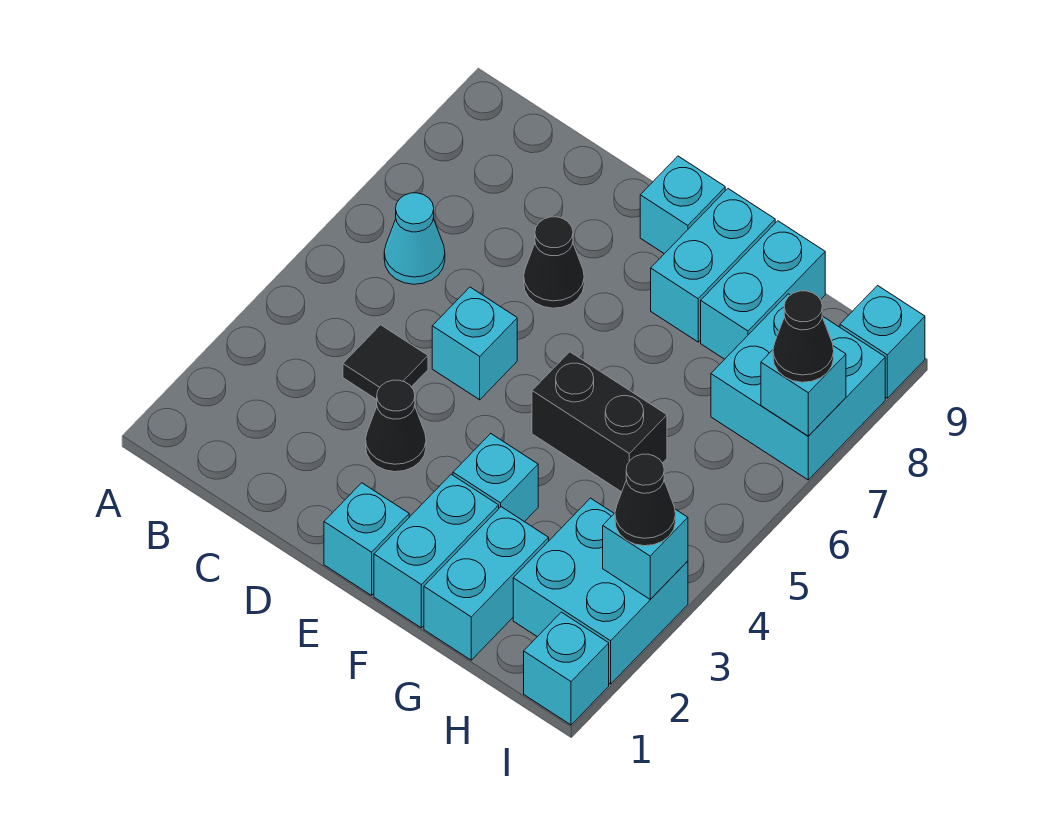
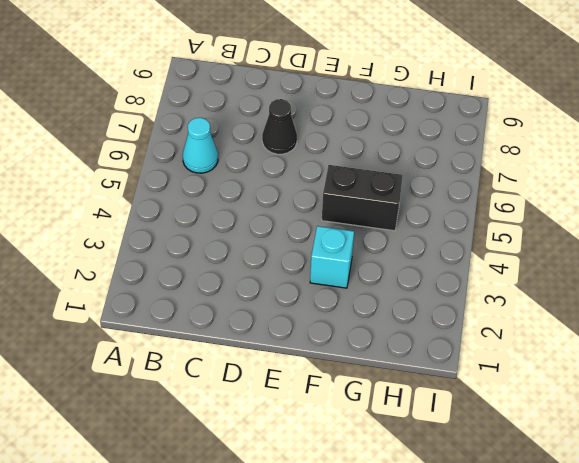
none -> black 1x1 tile [343,325,428,399]
none -> black 1x1 cone [366,380,426,472]
none -> cyan 1x1 brick [432,287,517,400]

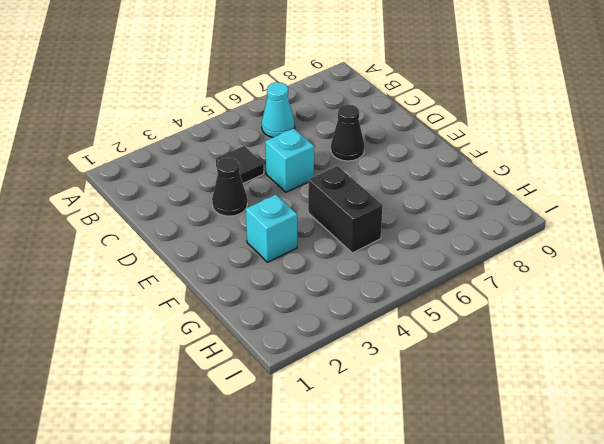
none -> cyan 1x1 brick [324,483,409,595]
none -> cyan 1x1 brick [640,156,725,254]
none -> cyan 1x2 brick [374,474,499,628]

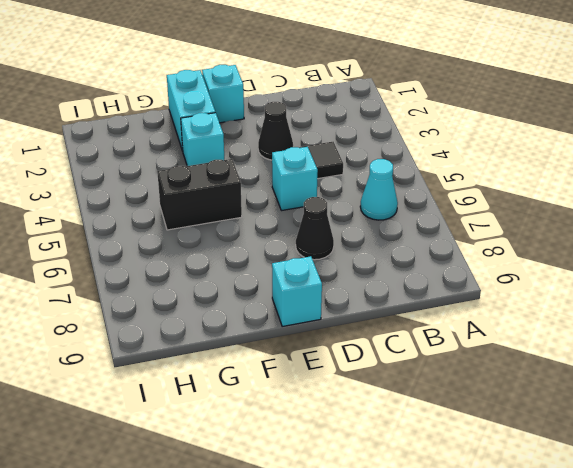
none -> cyan 1x2 brick [651,189,775,342]
none -> cyan 1x2 brick [424,507,549,660]
none -> cyan 1x2 brick [701,221,825,359]

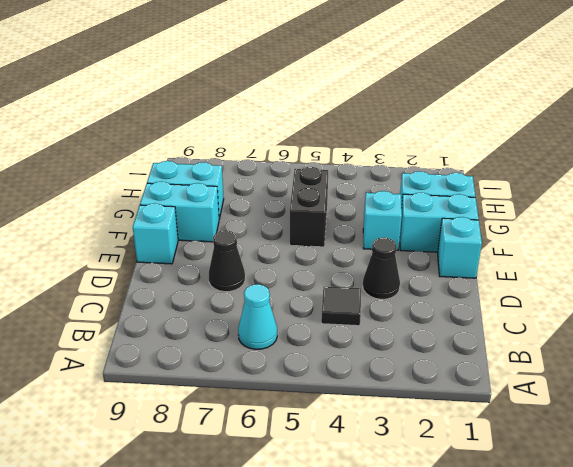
none -> cyan 1x1 brick [432,287,517,400]
none -> cyan 2x2 brick [513,498,688,684]
none -> cyan 2x2 brick [711,294,885,480]

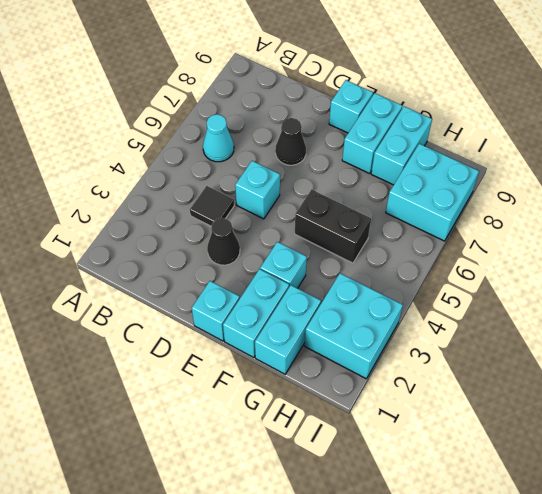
none -> cyan 1x1 brick [524,612,609,725]
none -> cyan 1x1 brick [840,286,925,398]
none -> cyan 1x1 brick [603,509,688,599]

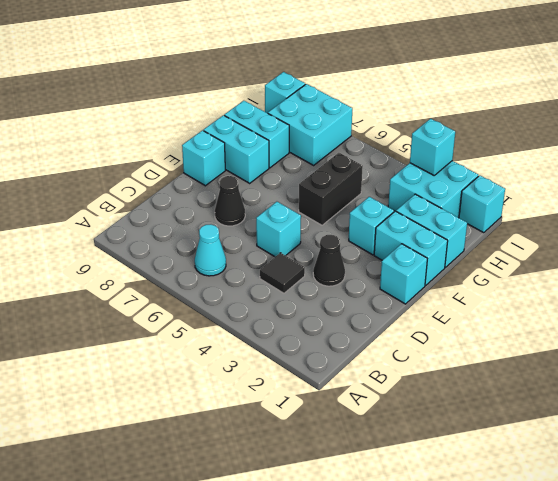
none -> cyan 1x1 brick [761,346,846,436]
none -> black 1x1 cone [615,454,676,546]
none -> black 1x1 cone [773,291,834,382]

